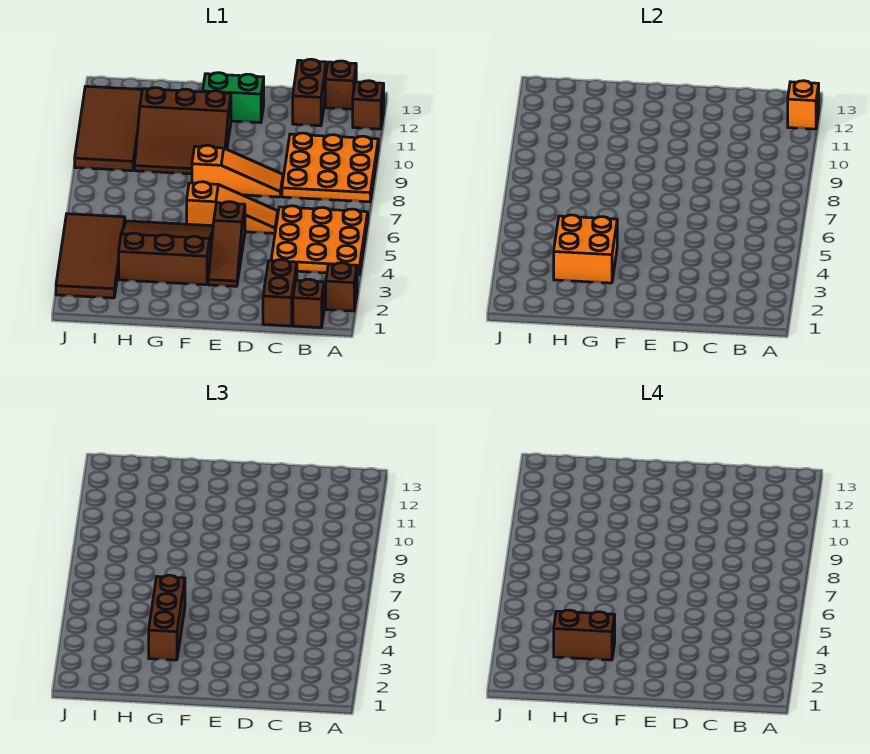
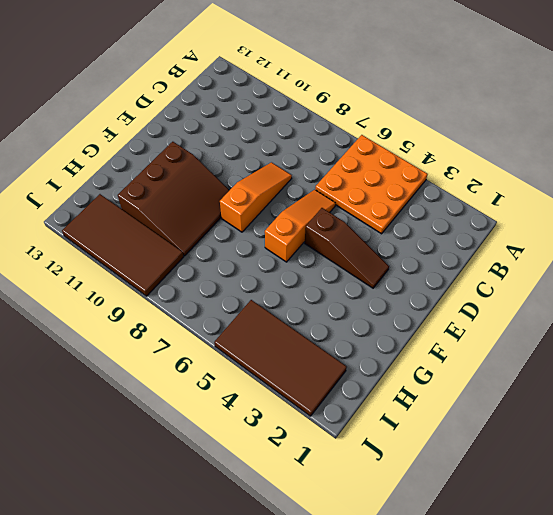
none -> brown 1x1 brick [326,263,357,311]
none -> orange 3x3 plate [282,133,378,202]
none -> brown 1x1 brick [353,81,384,129]

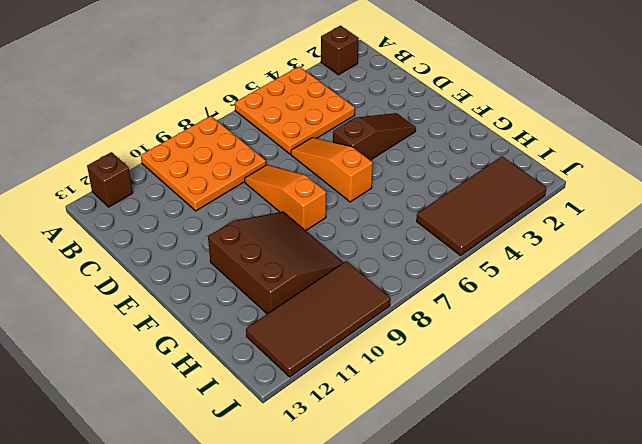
none -> brown 1x1 brick [293,279,324,328]
none -> brown 1x1 brick [325,61,356,109]
none -> brown 1x2 brick [263,259,297,326]

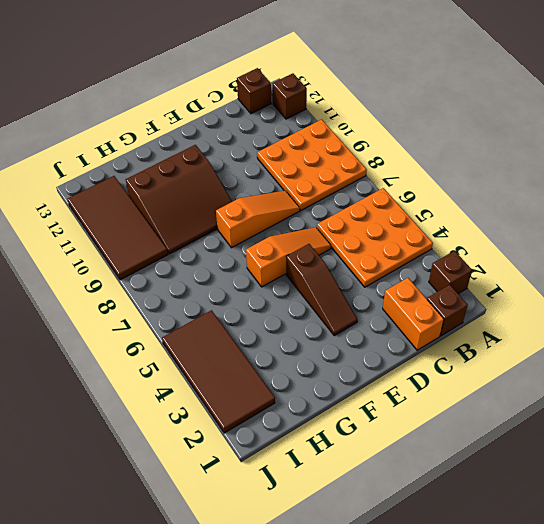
orange 1x2 brick [383,278,444,350] -> brown 1x2 brick [263,259,297,326]
none -> brown 1x2 brick [293,59,326,126]
none -> green 1x2 brick [203,73,264,123]
none -> brown 3x3 slope [119,221,213,285]

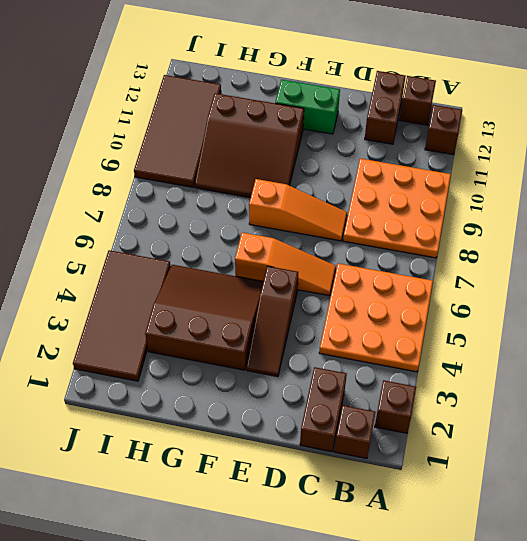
none -> orange 1x1 brick [788,81,819,129]
none -> orange 2x2 brick [554,215,617,283]
none -> brown 1x3 brick [149,575,185,660]

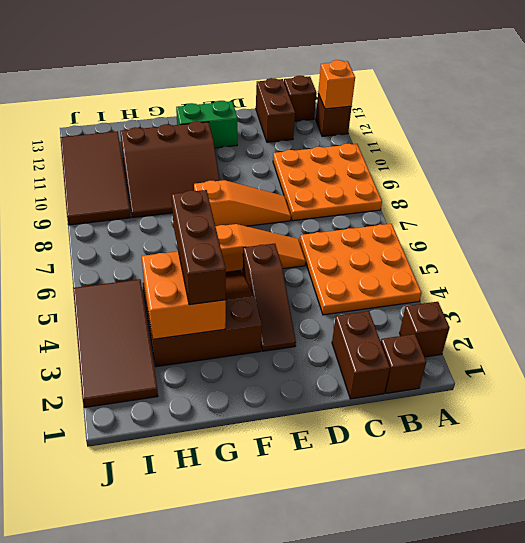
none -> brown 1x2 brick [554,610,615,660]

